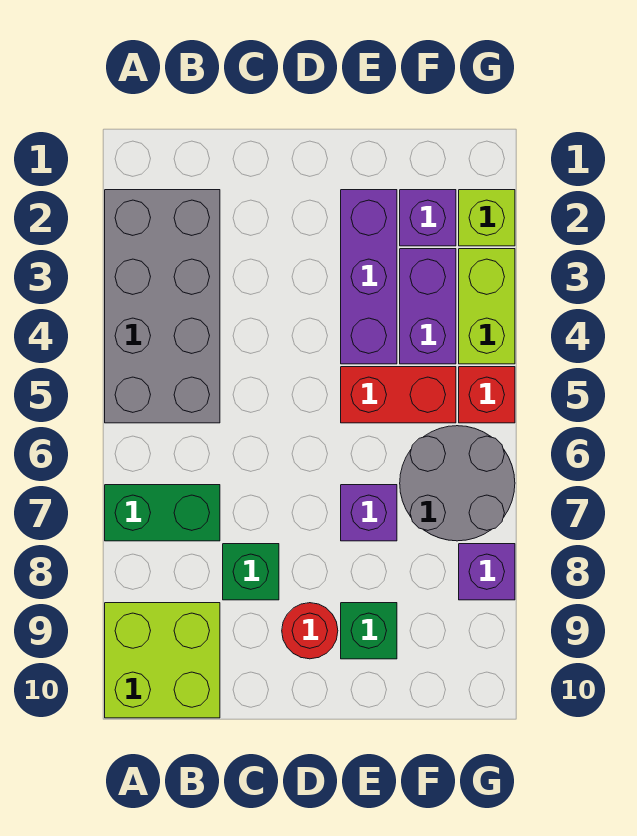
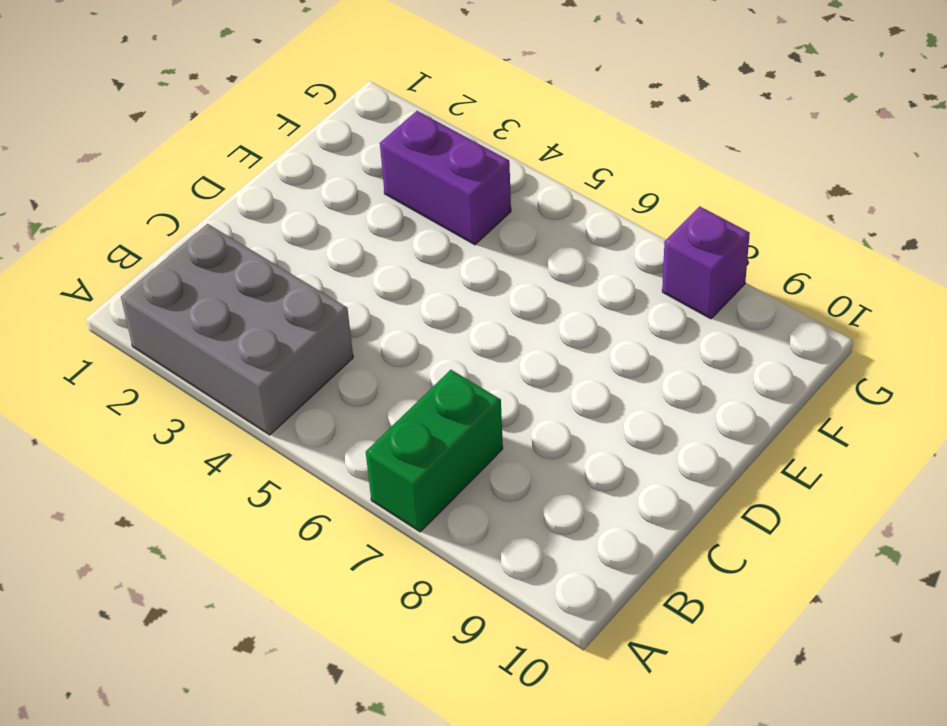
grey 2x3 brick [121,224,353,435] -> grey 2x4 brick [105,190,220,423]
none -> lime 2x2 brick [105,603,220,718]
none -> green 1x1 brick [223,544,279,600]
none -> red 1x1 round brick [282,603,338,659]

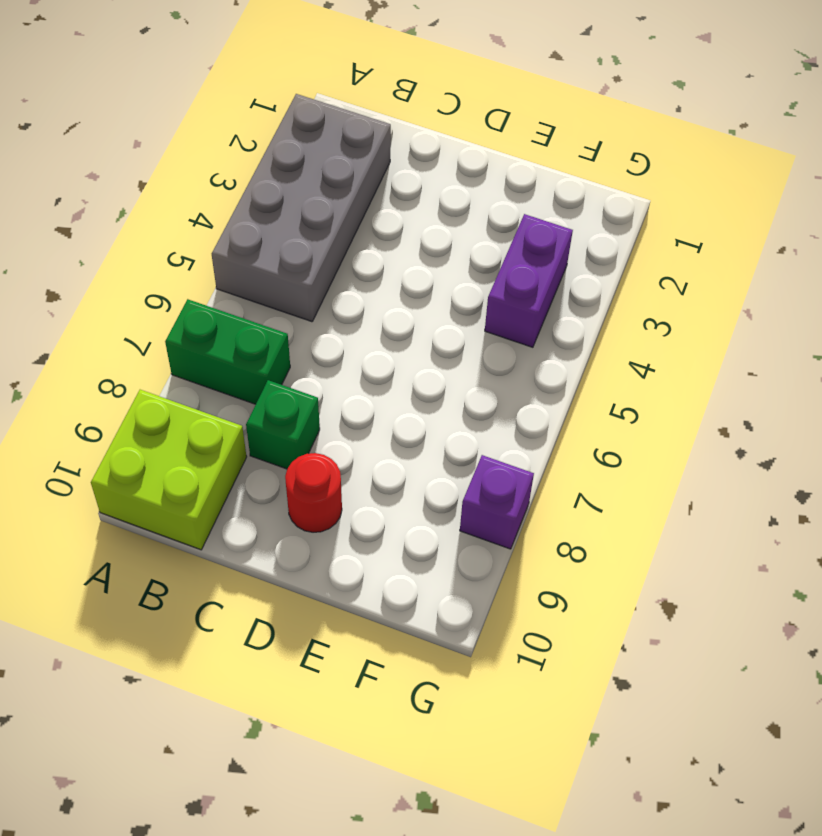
none -> purple 1x3 brick [341,190,397,364]
none -> red 1x2 brick [341,367,456,423]
none -> purple 1x1 brick [341,485,397,541]

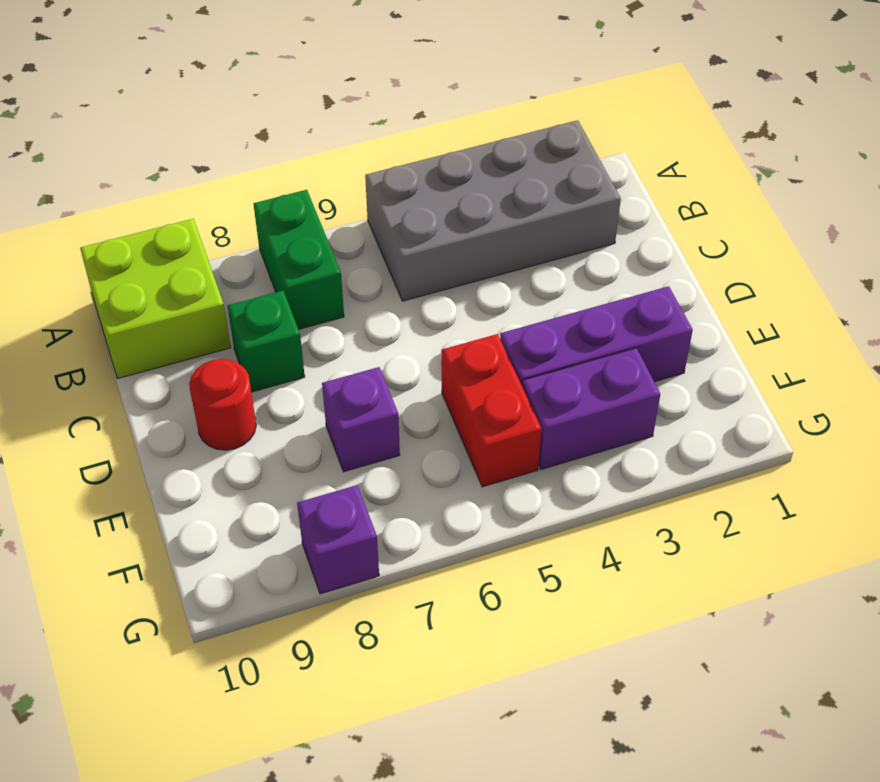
none -> green 1x1 brick [341,603,397,659]
none -> purple 1x1 brick [400,190,456,246]
none -> grey 2x2 round brick [400,426,515,541]

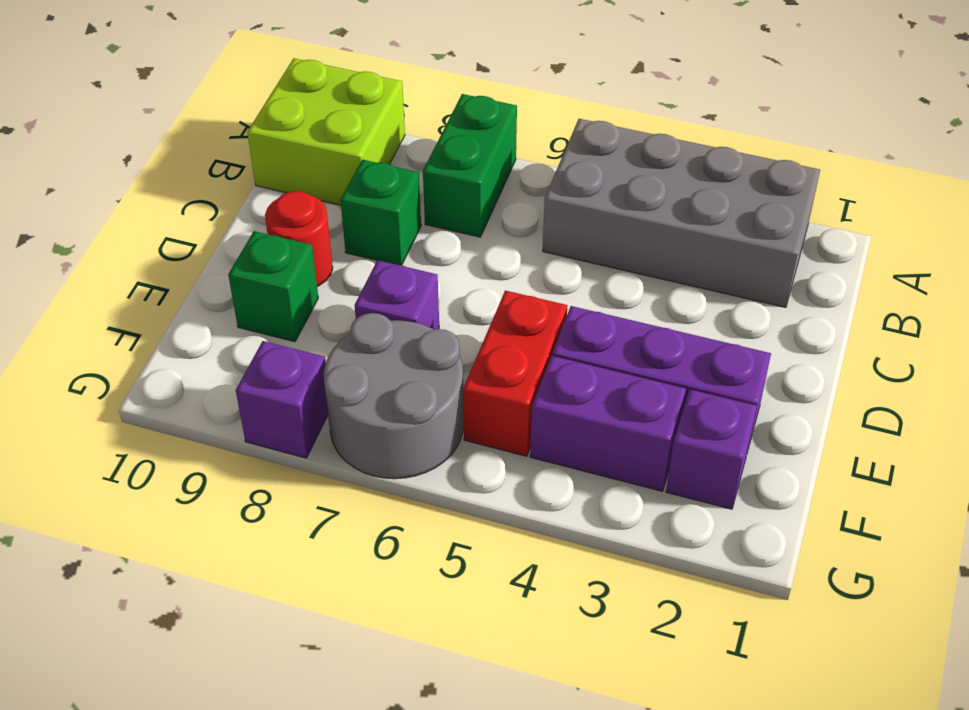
none -> lime 1x1 brick [459,190,515,246]
none -> lime 1x2 brick [459,249,515,364]
none -> red 1x1 brick [459,367,515,423]

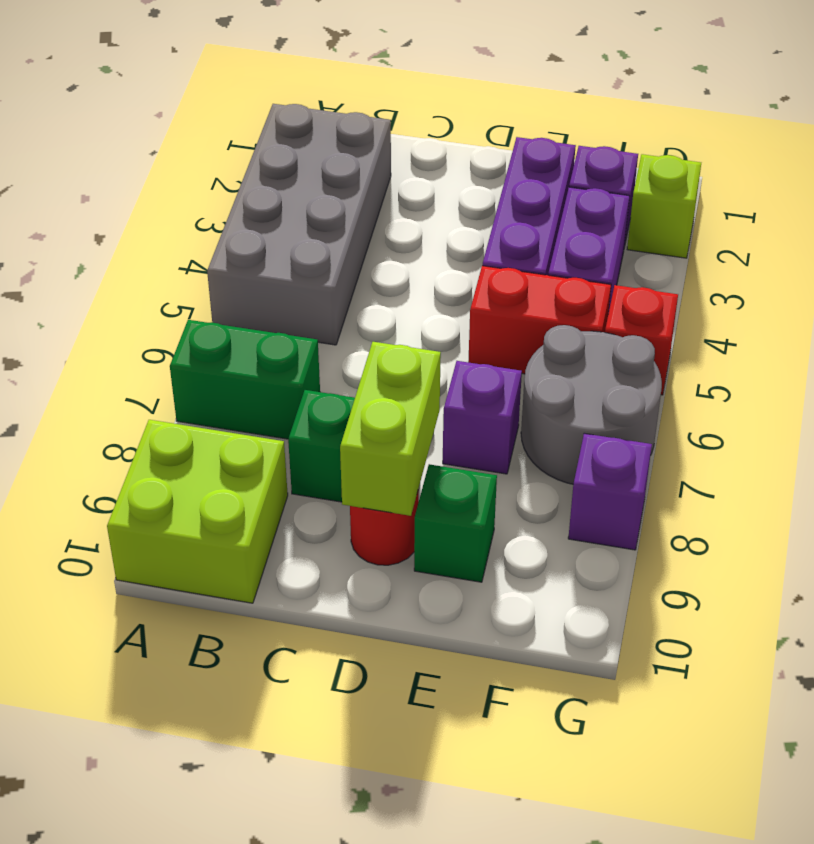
lime 1x2 brick [340,342,441,516] -> lime 1x2 brick moved to [459,249,515,364]

